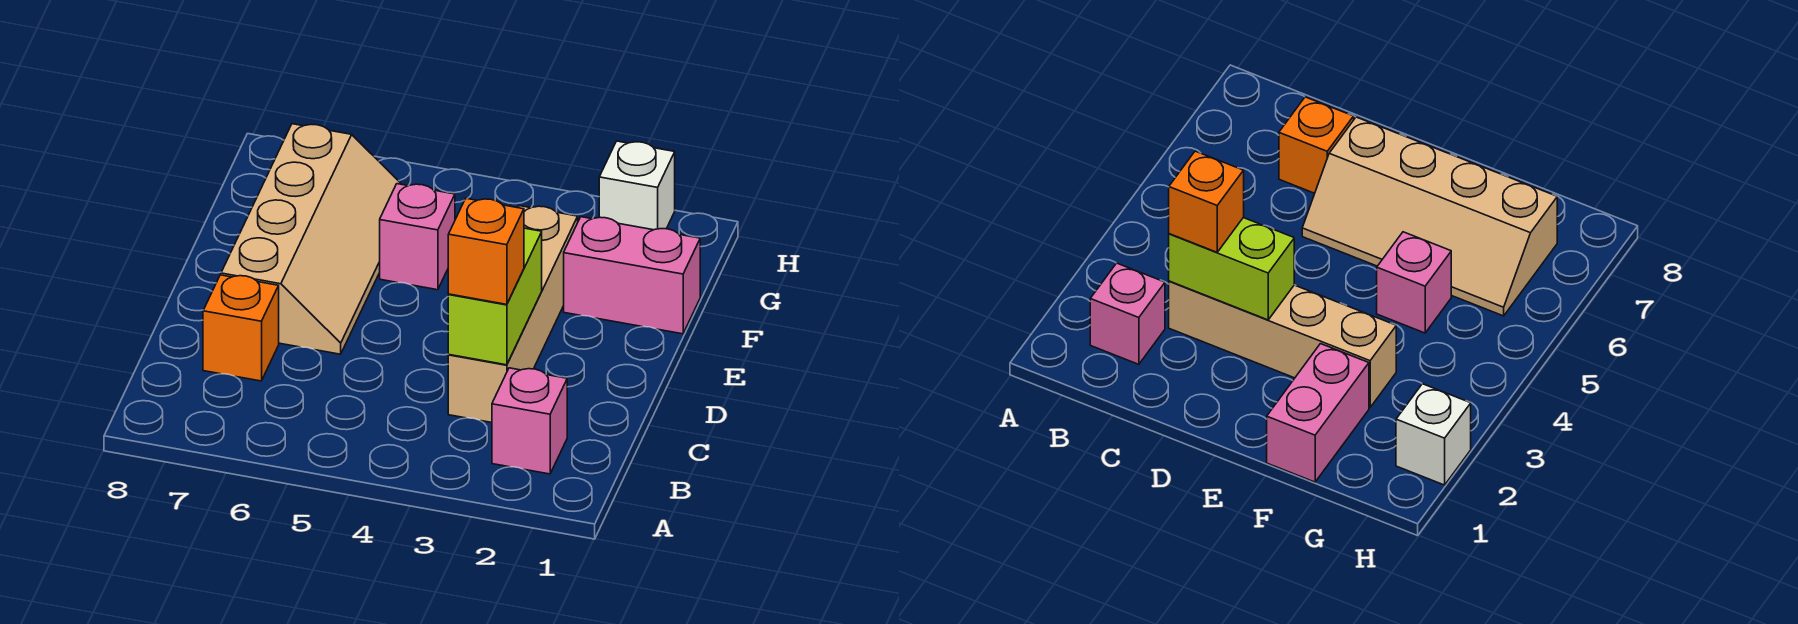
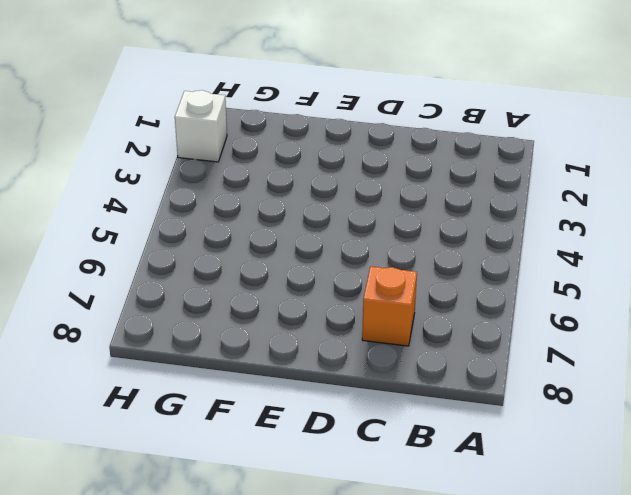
none -> pink 1x1 brick [492,368,567,474]
none -> tan 1x4 brick [448,206,578,423]

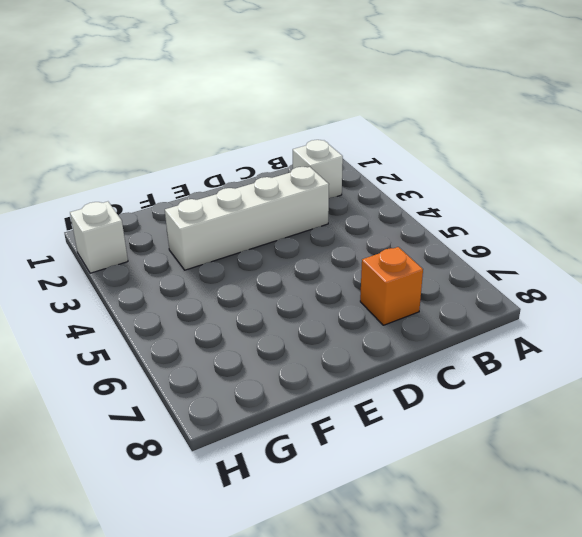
white 1x1 brick [293,140,343,198] -> pink 1x1 brick [492,368,567,474]
white 1x4 brick [165,167,329,270] -> tan 1x4 brick [448,206,578,423]
none -> tan 2x4 slope [221,124,401,354]
none -> pink 1x2 brick [564,217,700,334]

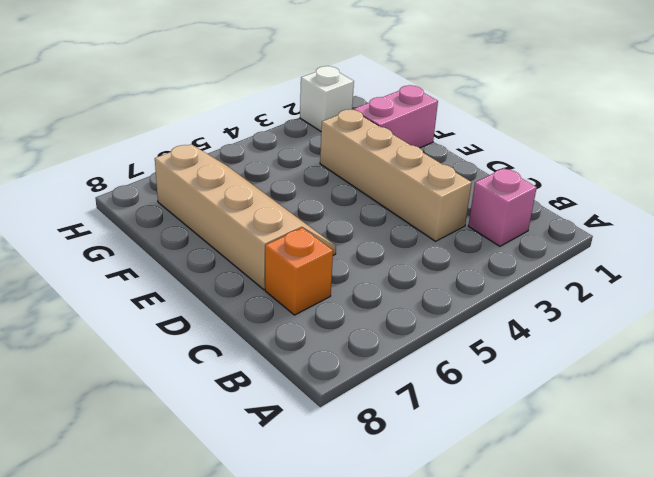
none -> pink 1x1 brick [380,184,455,290]
none -> lime 1x2 brick [448,228,542,365]

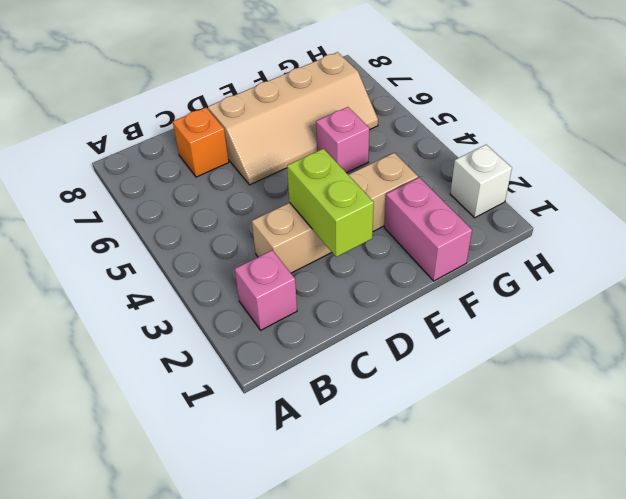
lime 1x2 brick [287,149,374,257] -> lime 1x2 brick turned to [448,228,542,365]
none -> orange 1x1 brick [448,198,524,304]

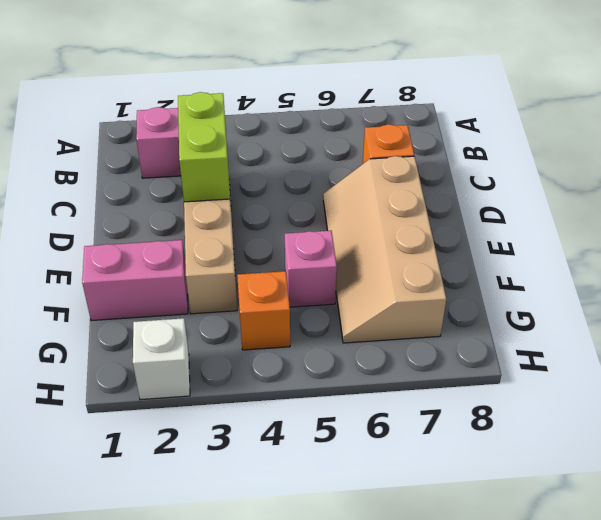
orange 1x1 brick [237,271,290,350] -> orange 1x1 brick moved to [448,198,524,304]

